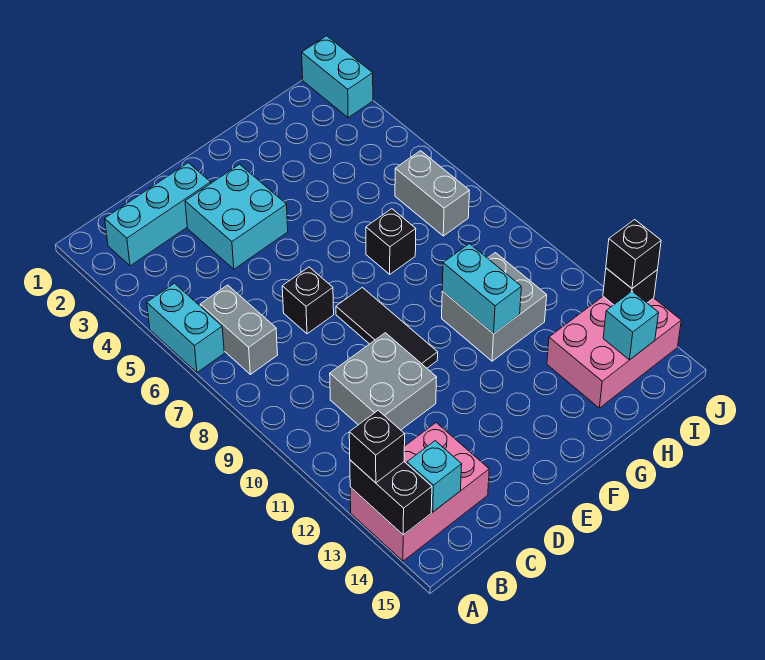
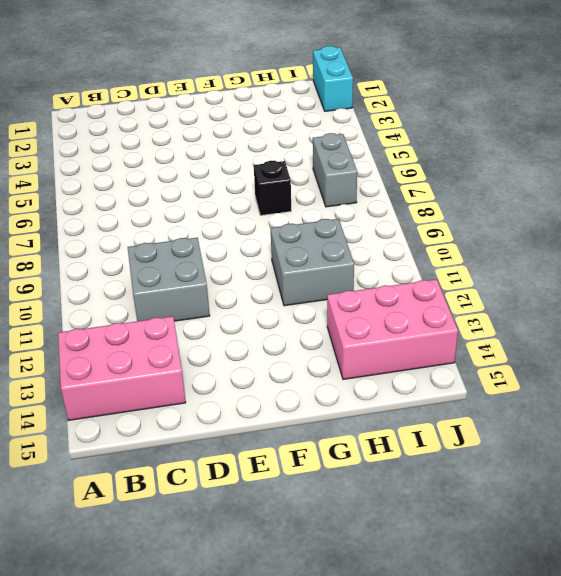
none -> cyan 1x2 brick [147,283,224,373]
none -> cyan 1x3 brick [105,163,211,266]
none -> grey 1x2 brick [200,285,278,374]

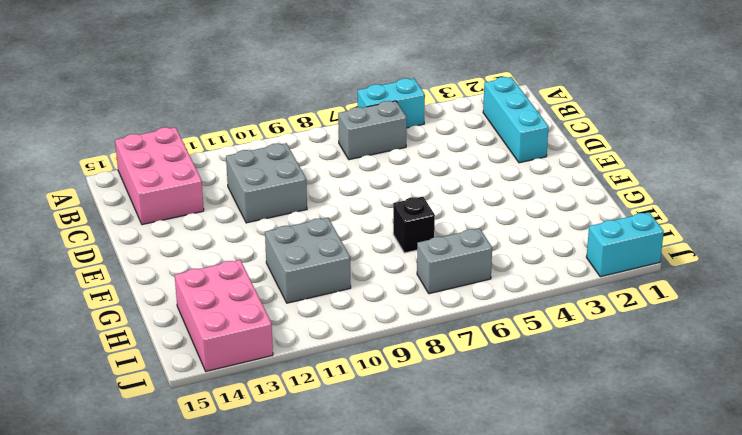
none -> cyan 2x2 brick [185,164,288,269]
none -> black 1x1 brick [282,267,334,334]
none -> black 1x3 tile [336,287,438,368]

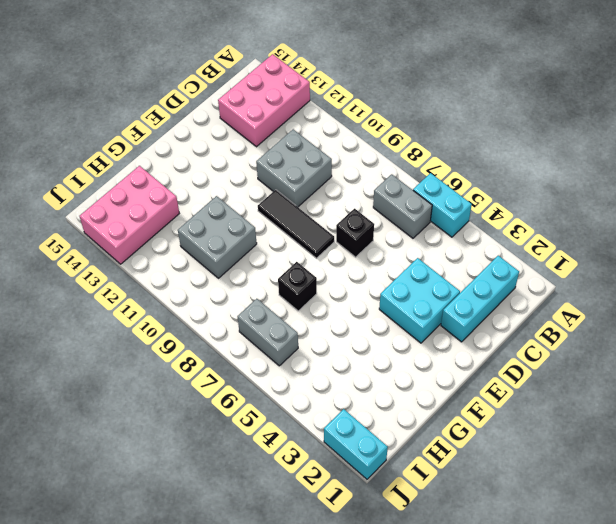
none -> black 1x2 brick [350,460,432,535]
none -> cyan 1x1 brick [407,441,462,512]
none -> cyan 1x2 brick [442,244,521,334]

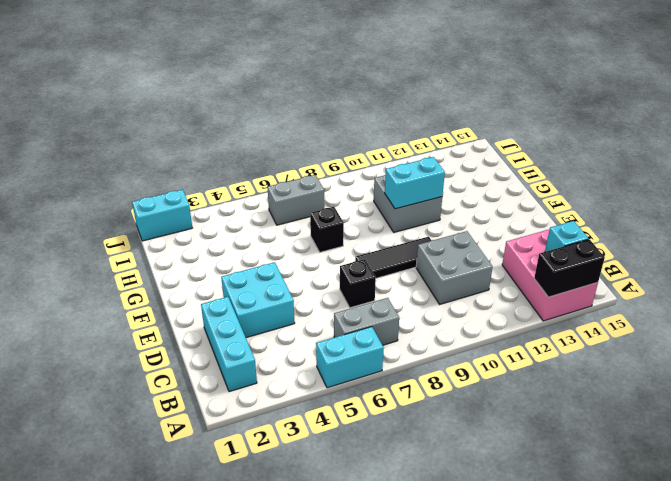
none -> pink 2x3 brick [547,297,681,408]
none -> cyan 1x1 brick [603,291,658,360]
none -> black 1x1 brick [603,268,657,305]

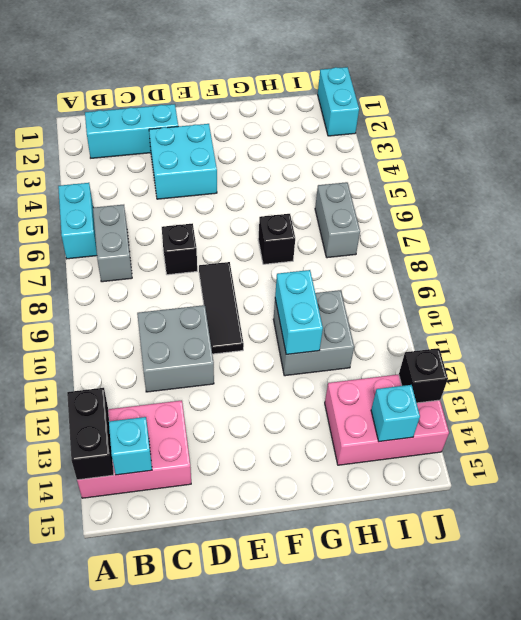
none -> black 1x1 brick [349,410,405,483]
none -> black 1x1 brick [606,220,661,288]

